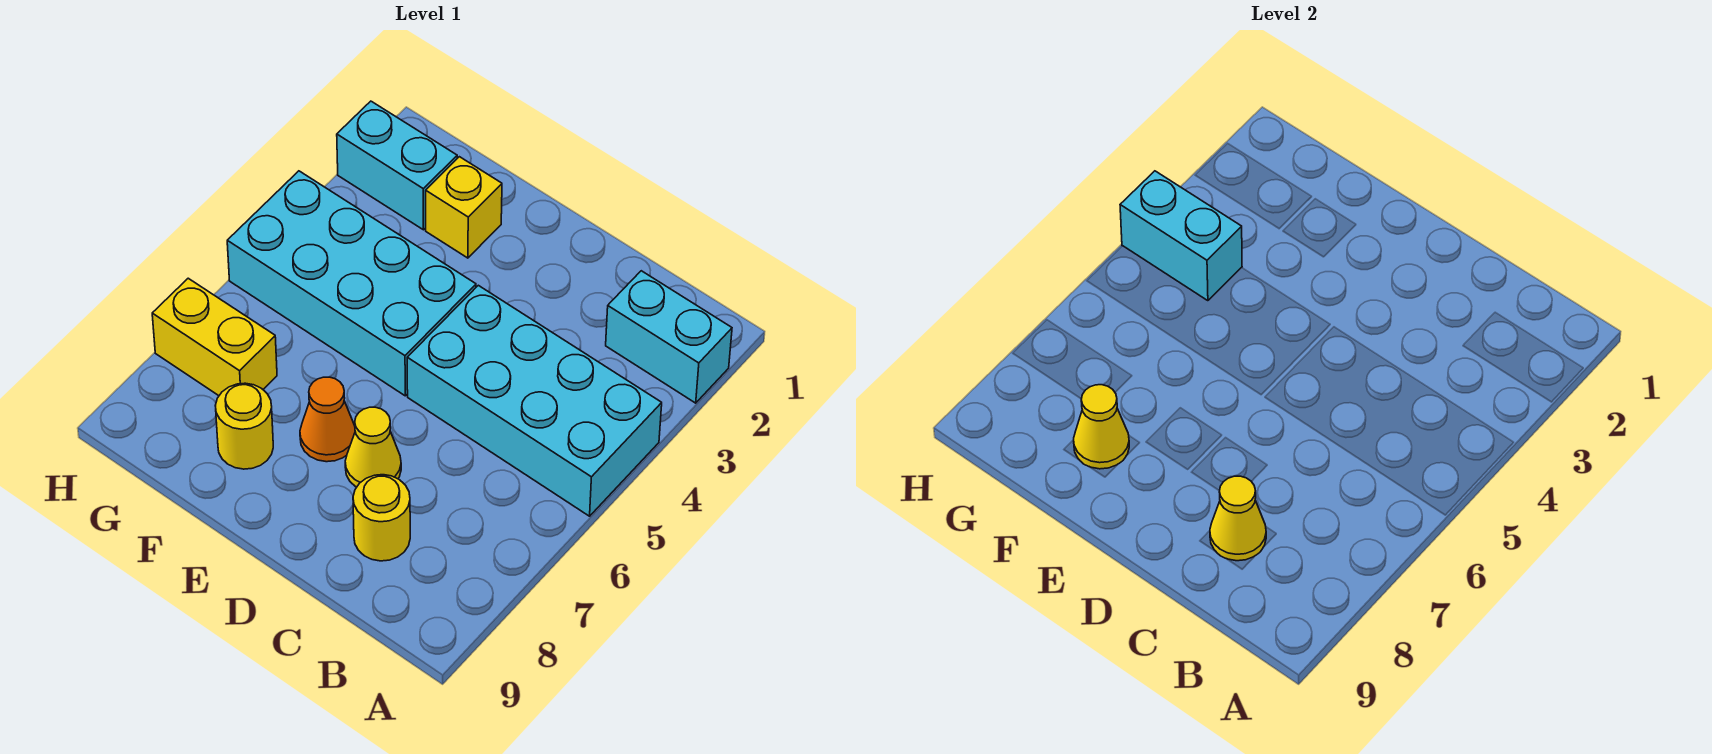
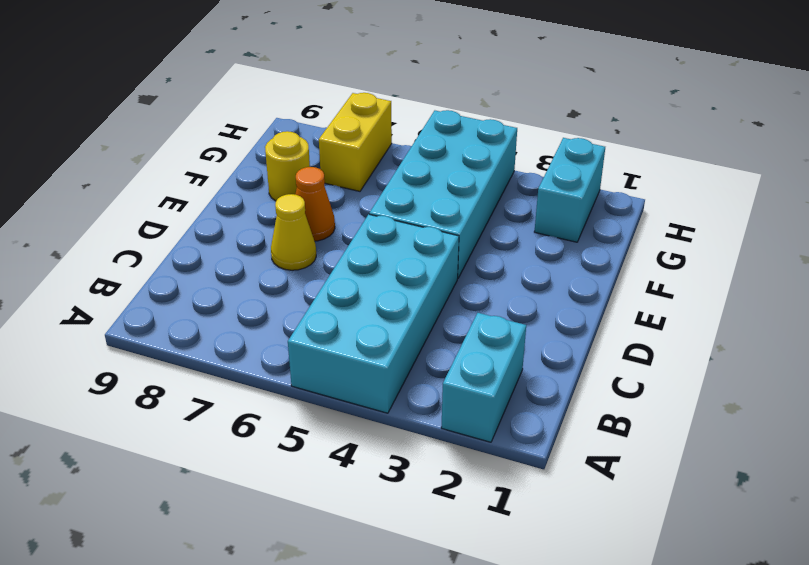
none -> yellow 1x1 round brick [353,475,410,561]
none -> yellow 1x1 brick [426,157,502,258]
none -> yellow 1x1 cone [1210,476,1266,561]

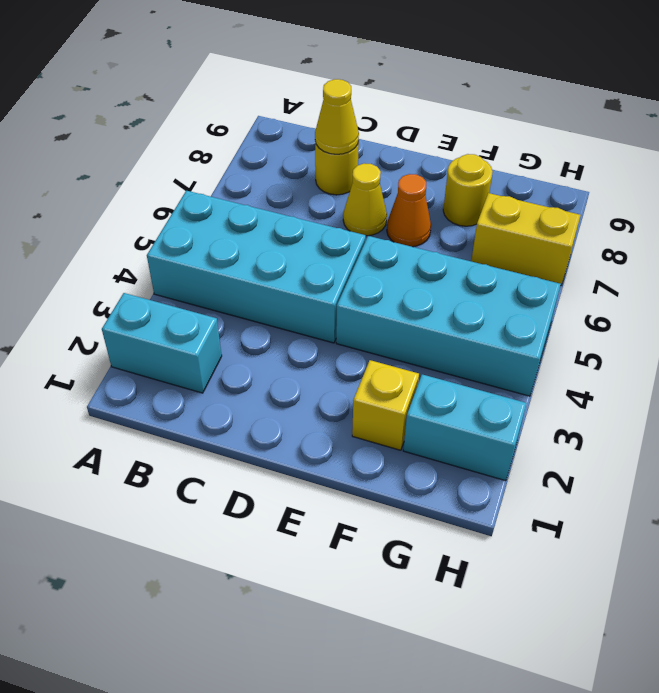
none -> yellow 1x1 cone [1074,385,1129,469]
none -> cyan 1x2 brick [1120,171,1242,301]

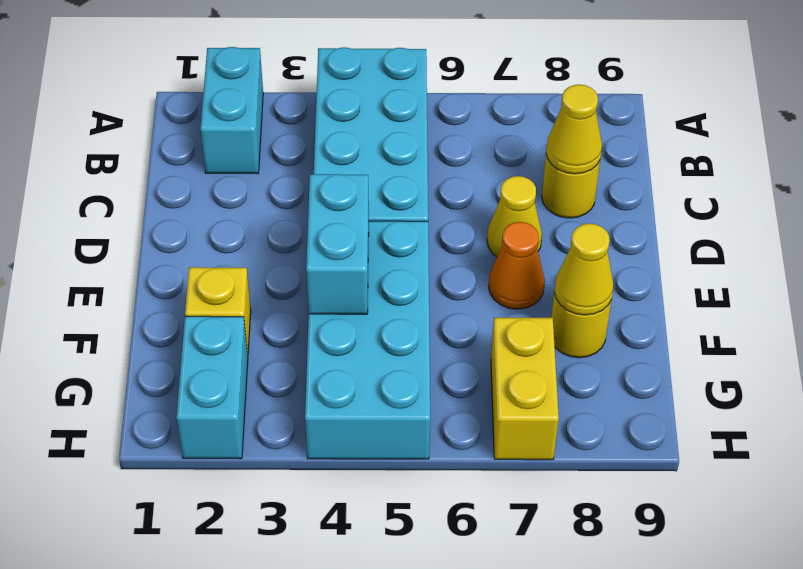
cyan 1x2 brick [306,174,369,314] -> cyan 1x2 brick moved to [1120,171,1242,301]

